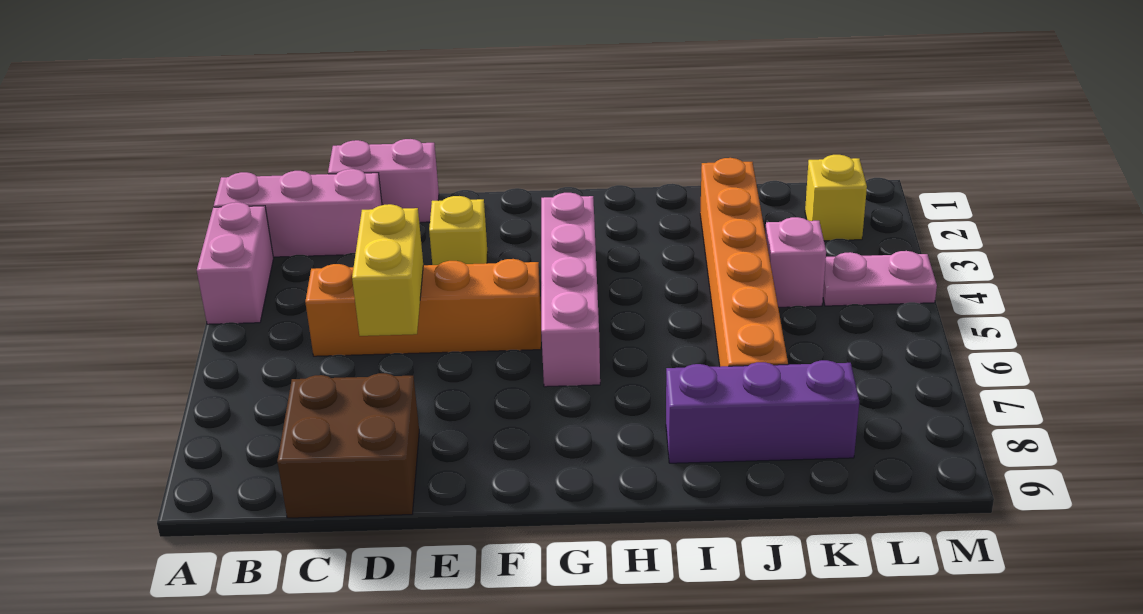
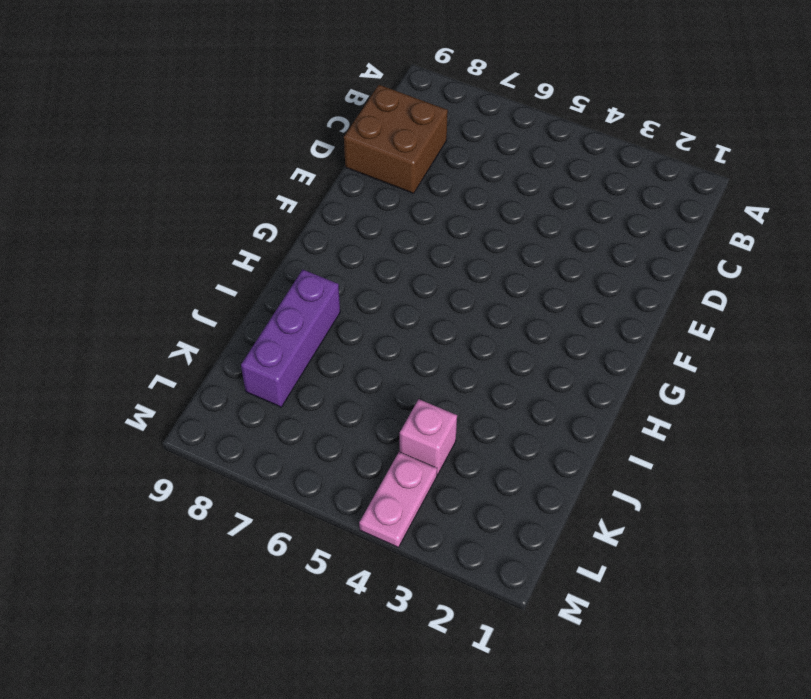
none -> pink 1x3 brick [214,169,382,257]
none -> pink 1x2 brick [197,202,274,324]
none -> pink 1x2 brick [328,139,439,222]

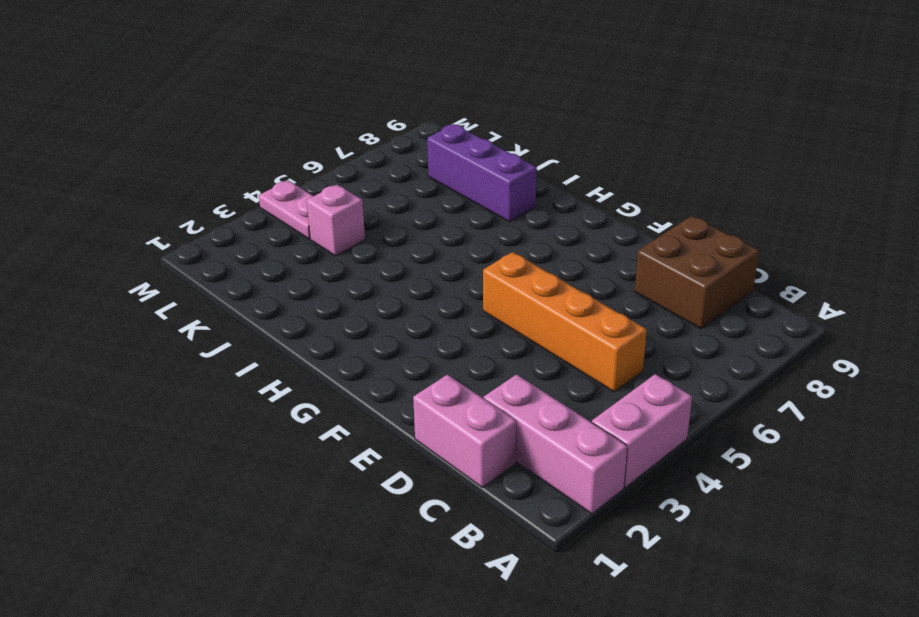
none -> yellow 1x1 brick [429,196,488,265]
none -> pink 1x4 brick [541,193,600,387]
none -> orange 1x6 brick [700,158,788,367]

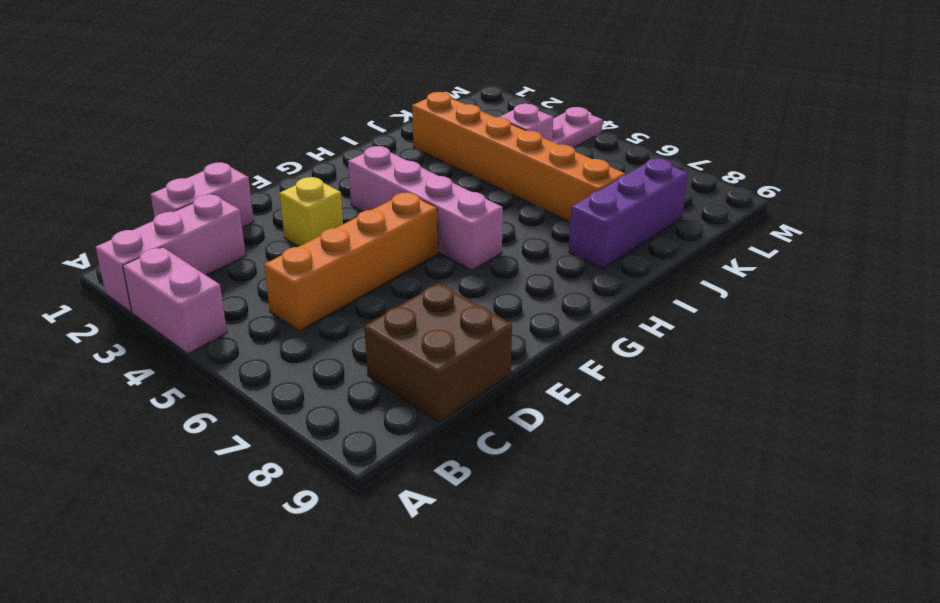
none -> yellow 1x1 brick [805,155,867,241]
none -> yellow 1x2 brick [352,204,423,336]

